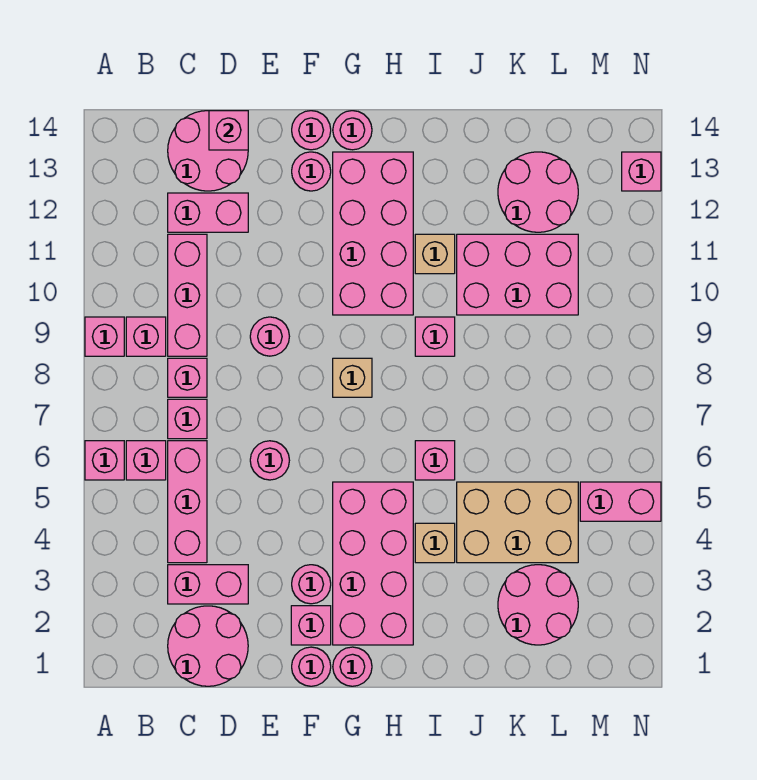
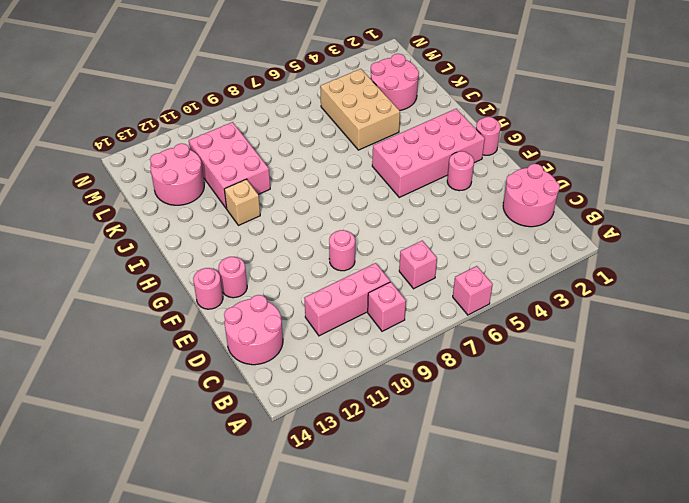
none -> pink 1x1 brick [85,317,124,356]
none -> pink 1x1 brick [126,441,166,480]
none -> pink 1x2 brick [168,565,248,604]
none -> pink 1x3 brick [168,441,207,563]

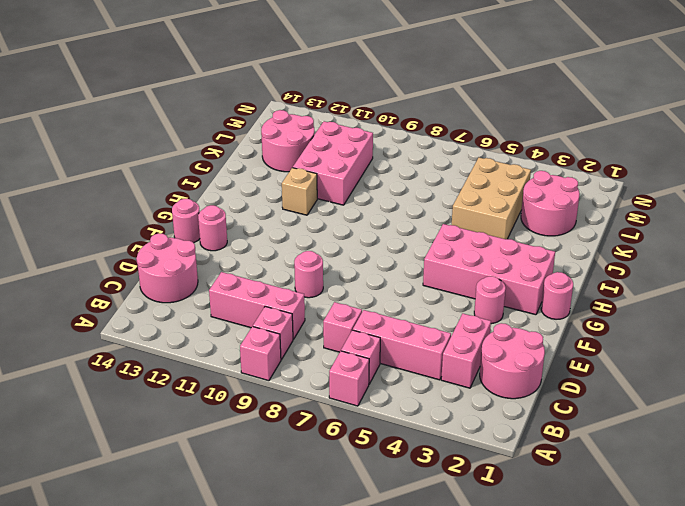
none -> pink 1x1 brick [168,358,207,397]
none -> pink 1x2 brick [168,193,248,232]
none -> pink 1x1 round brick [250,441,289,480]
none -> pink 1x1 round brick [292,647,331,686]

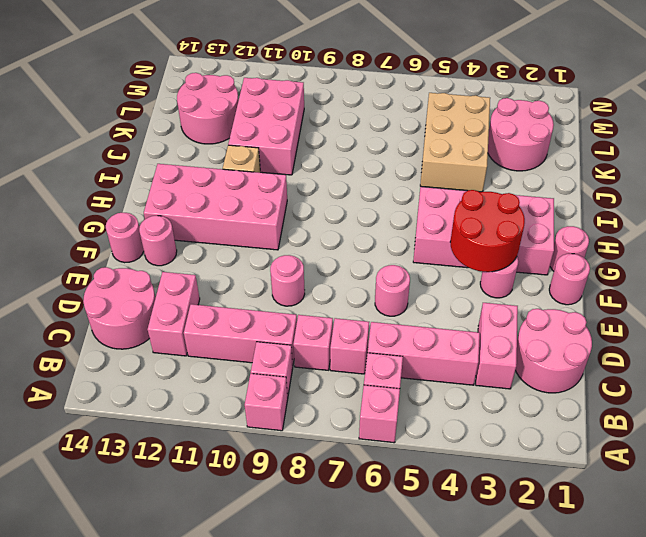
red 2x2 round brick [450,190,525,272] -> none
none -> pink 1x1 brick [291,606,331,645]
none -> tan 1x1 brick [333,358,372,397]
none -> pink 1x1 round brick [333,111,372,150]
none -> tan 1x1 brick [415,523,455,563]

